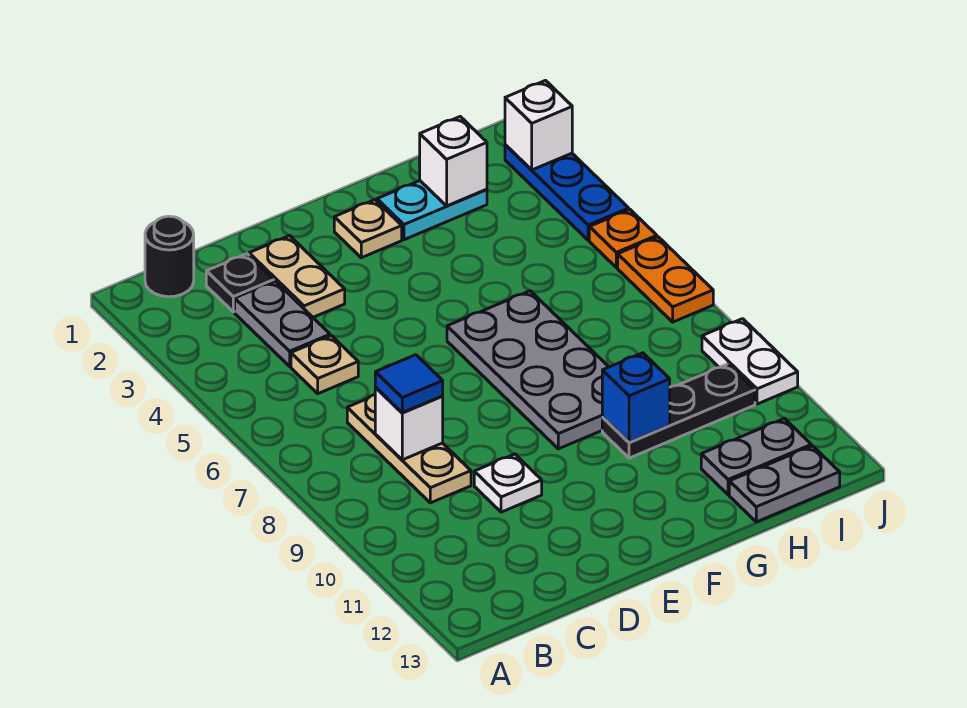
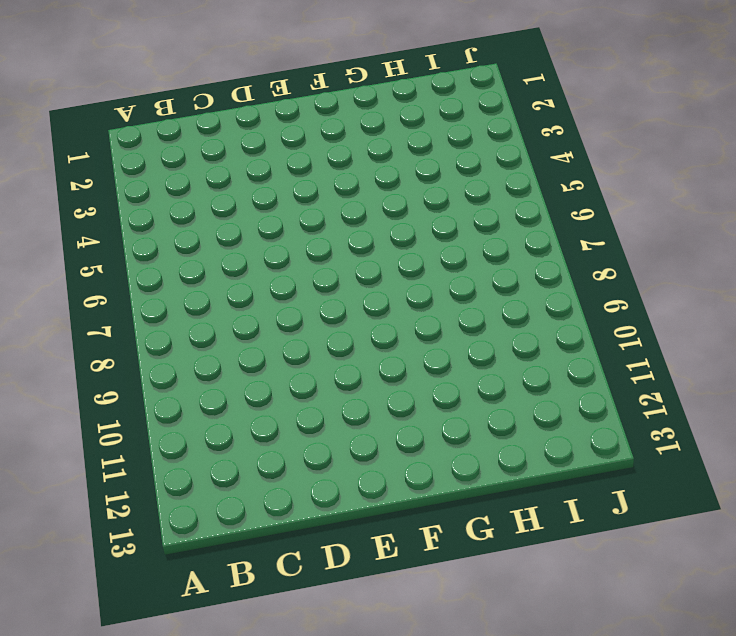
none -> black 1x1 round brick [145,216,194,297]
none -> black 1x1 plate [206,254,274,312]
none -> grey 1x2 plate [235,281,330,366]

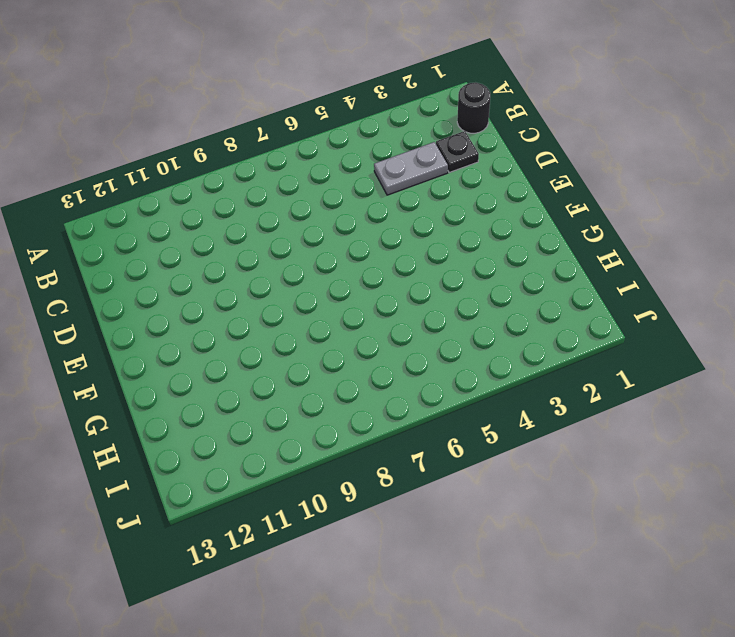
none -> tan 1x1 plate [291,336,358,394]
none -> tan 1x3 plate [347,394,471,503]
none -> tan 1x2 plate [249,236,345,317]

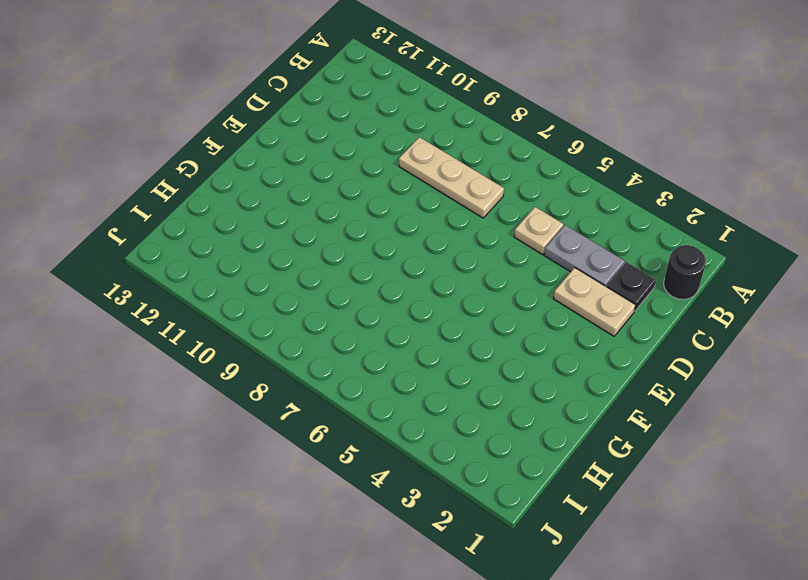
none -> white 1x1 plate [474,454,542,512]
none -> tan 1x1 plate [334,200,402,258]
none -> grey 2x4 plate [447,291,608,449]

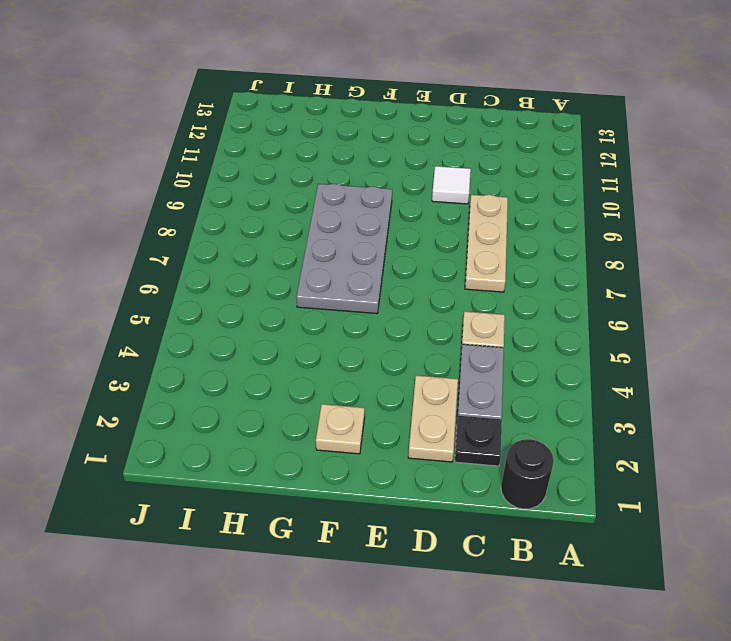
white 1x1 tile [432,166,471,204] -> white 1x1 plate [474,454,542,512]
none -> cyan 1x2 plate [377,181,487,240]
none -> black 1x3 plate [602,364,755,458]
none -> grey 1x2 plate [701,418,811,495]

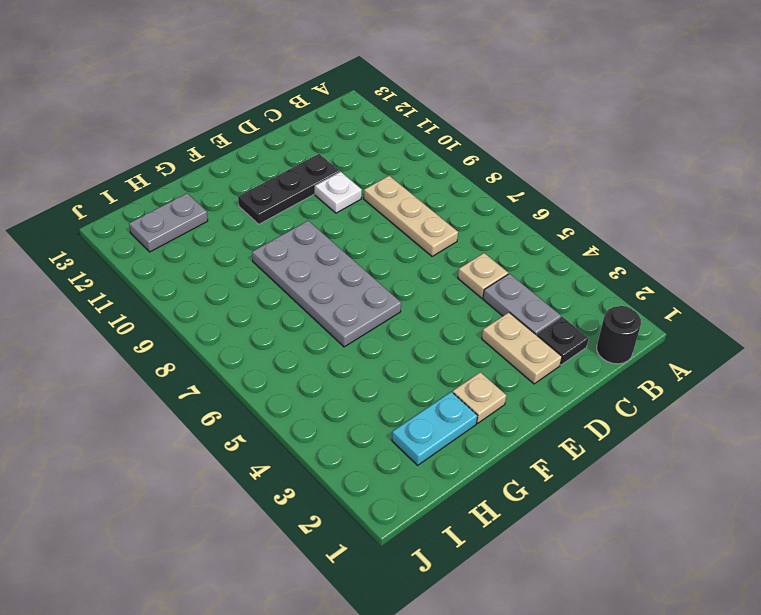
black 1x3 plate [238,154,340,224] -> black 1x3 plate moved to [602,364,755,458]
none -> grey 1x2 plate [729,446,840,522]
none -> blue 1x3 plate [505,145,629,240]
none -> orange 1x1 plate [589,210,657,268]

